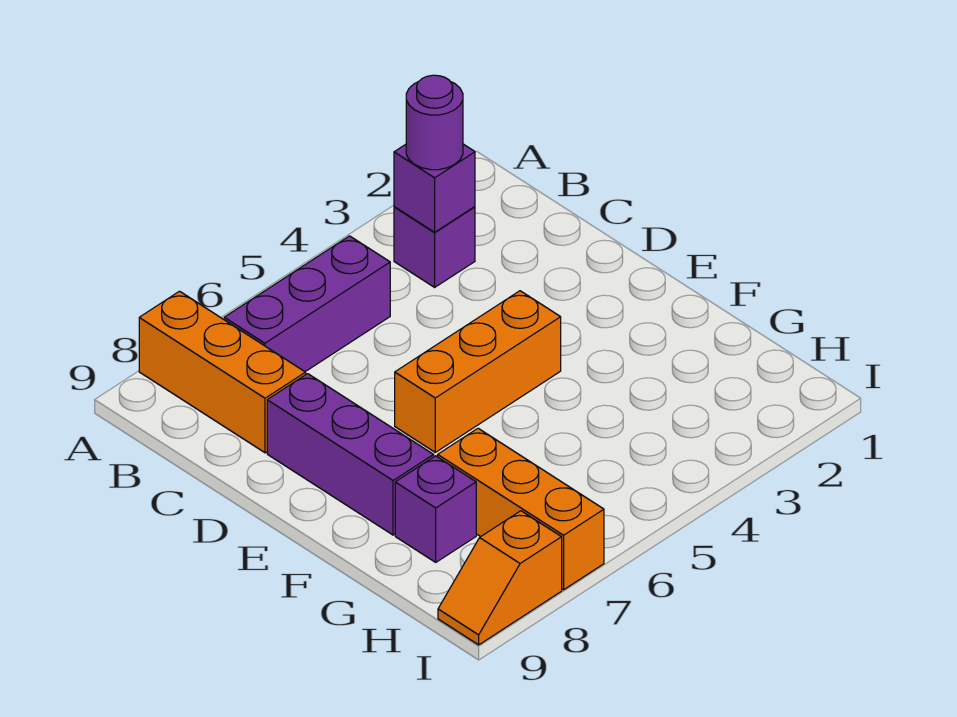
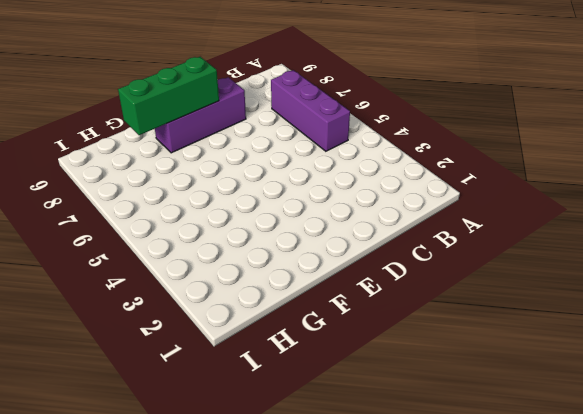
green 1x3 brick [118,57,219,135] -> none
none -> orange 1x3 brick [139,291,306,453]
none -> purple 1x1 brick [394,207,475,287]

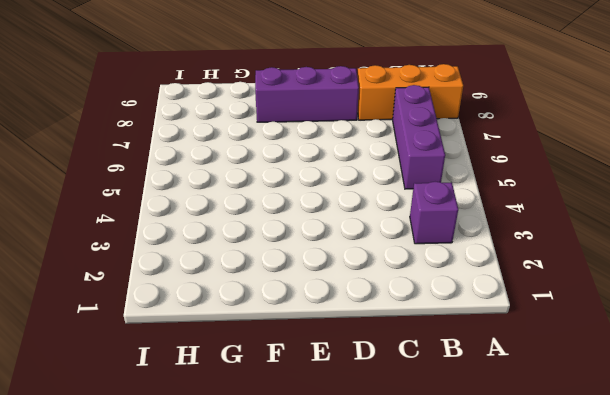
none -> orange 1x3 brick [395,291,561,452]
none -> orange 1x3 brick [438,428,604,590]

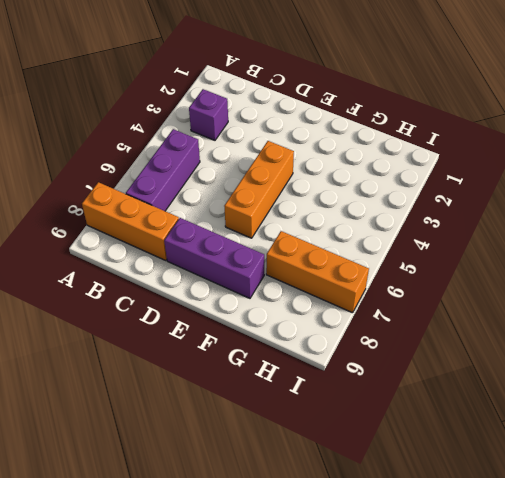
none -> purple 1x1 brick [395,456,476,562]
none -> orange 1x2 slope [438,511,562,645]

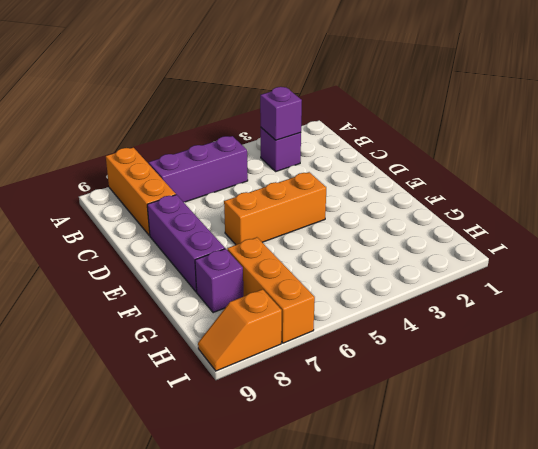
none -> purple 1x1 round brick [406,75,463,170]

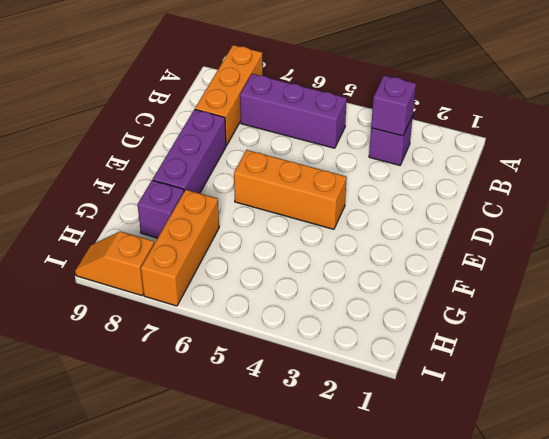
none -> purple 1x1 round brick [406,75,463,170]

